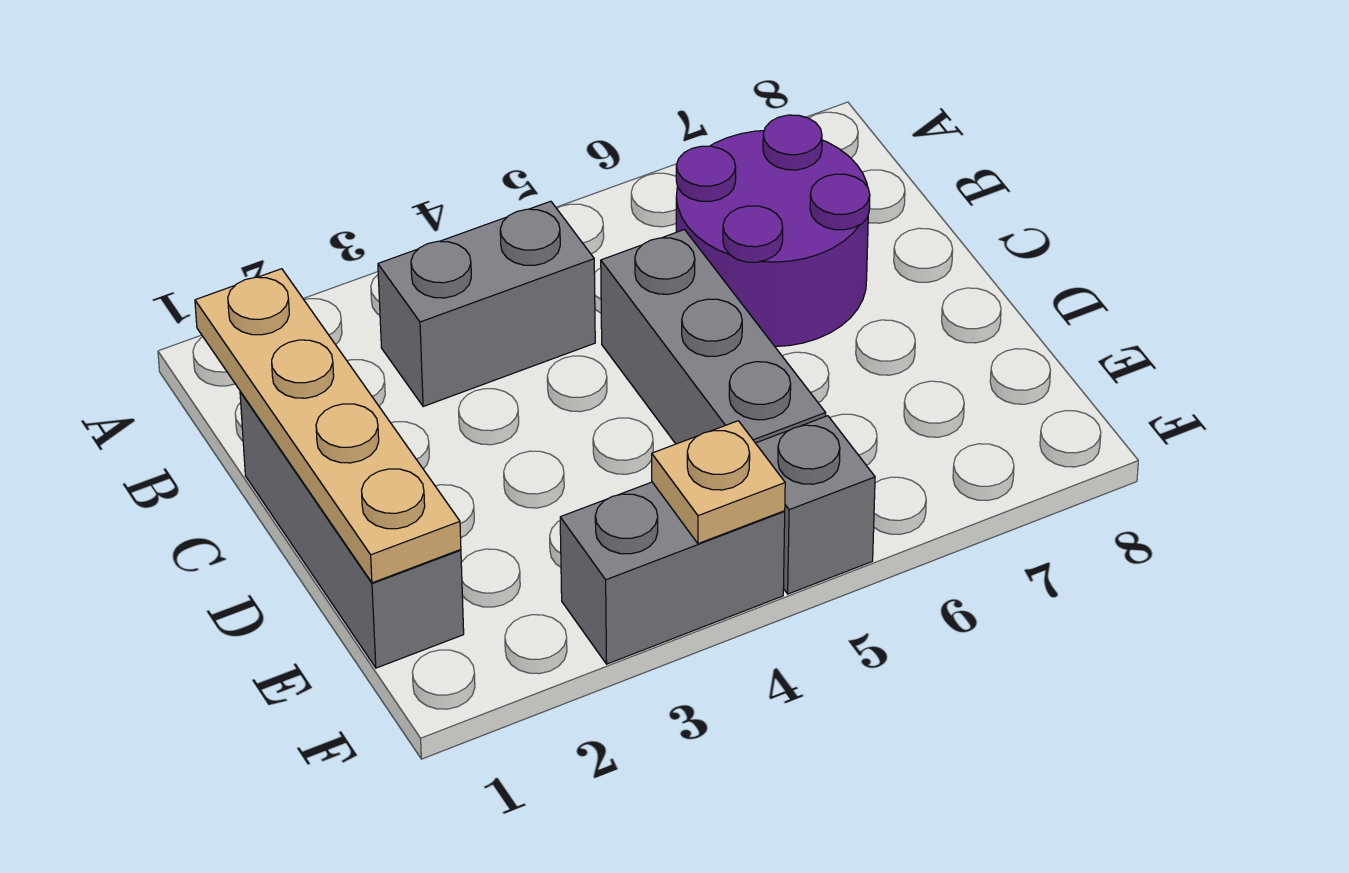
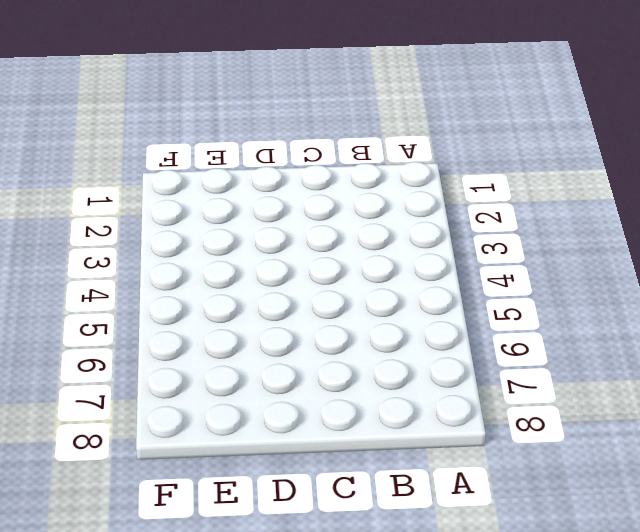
none -> grey 1x2 brick [378,201,595,407]
none -> purple 2x2 round brick [676,115,870,347]

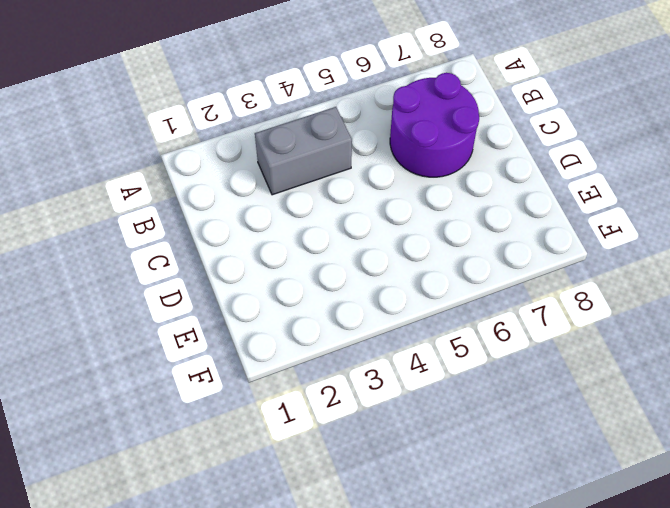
none -> grey 1x3 brick [240,392,464,668]
none -> grey 1x3 brick [601,230,826,444]

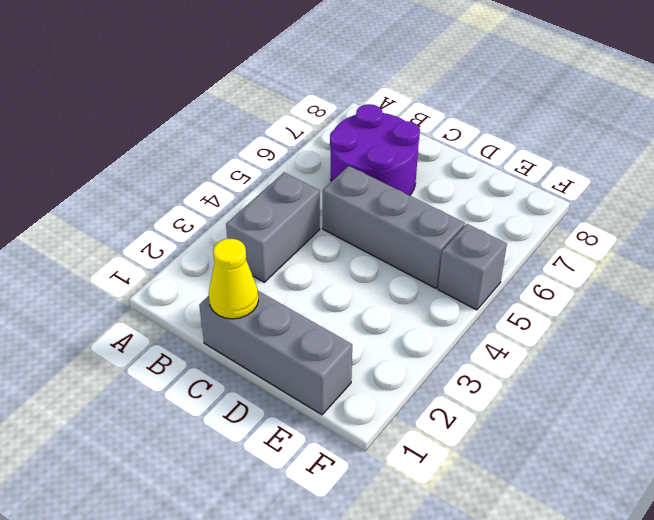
yellow 1x1 cone [209,239,258,319] -> tan 1x4 plate [195,269,461,583]
none -> grey 1x2 brick [560,482,785,664]
none -> tan 1x1 plate [652,421,785,544]

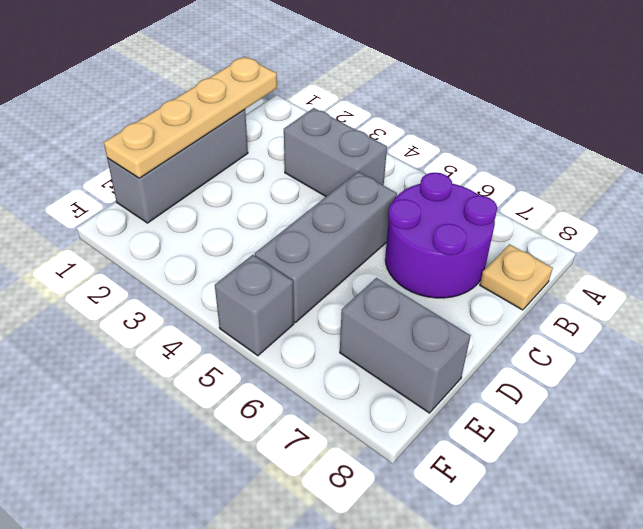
tan 1x1 plate [480,244,553,310] -> tan 1x1 plate moved to [652,421,785,544]
grey 1x2 brick [340,278,471,413] -> grey 1x2 brick moved to [560,482,785,664]

